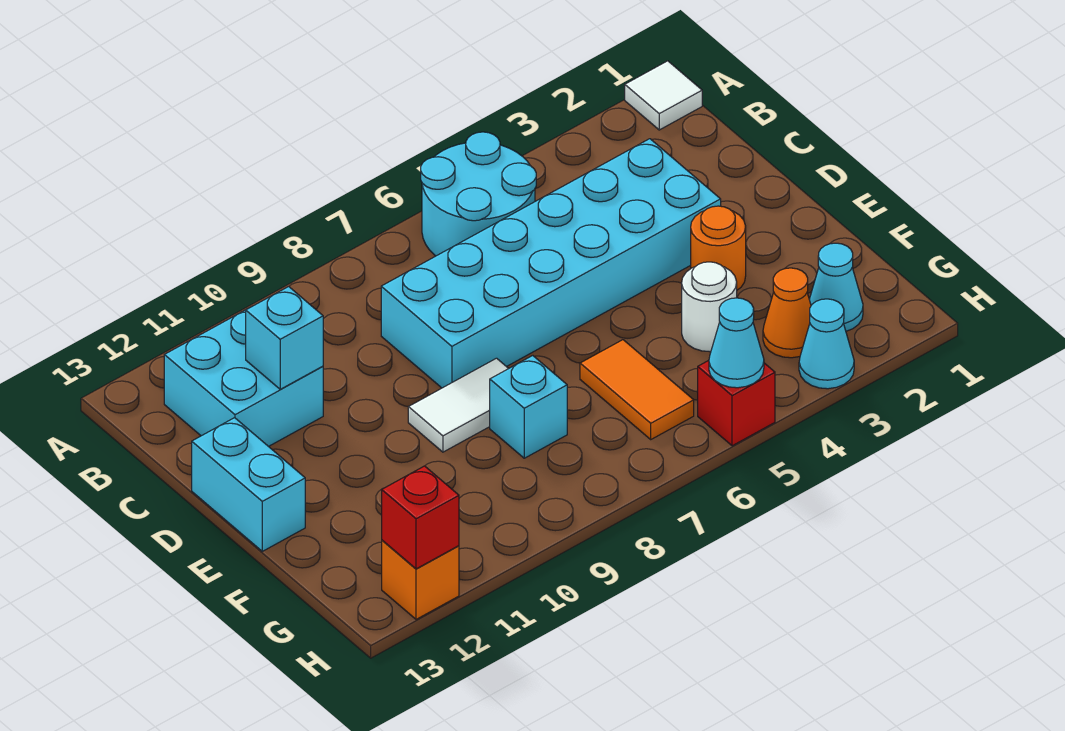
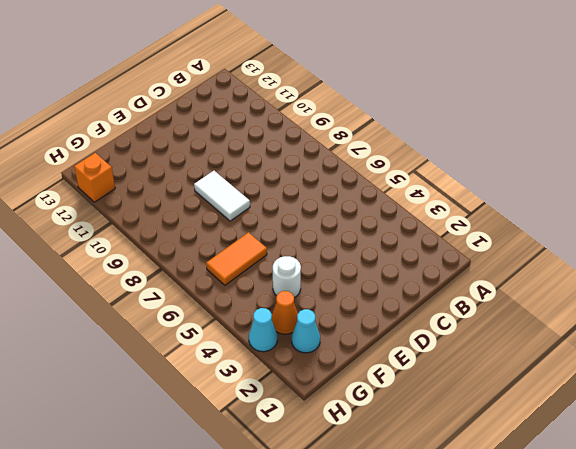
none -> white 1x1 tile [625,61,702,130]
none -> cyan 2x2 round brick [421,132,536,256]
none -> cyan 2x2 brick [164,310,323,447]

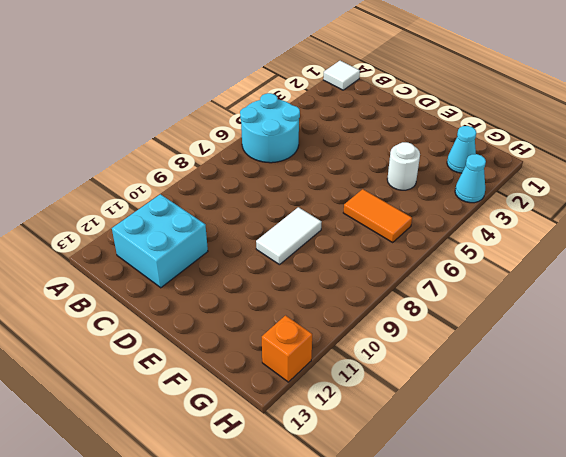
none -> cyan 2x6 brick [381,139,721,388]
none -> cyan 1x2 brick [192,418,305,551]
none -> orange 1x1 round brick [691,206,746,290]

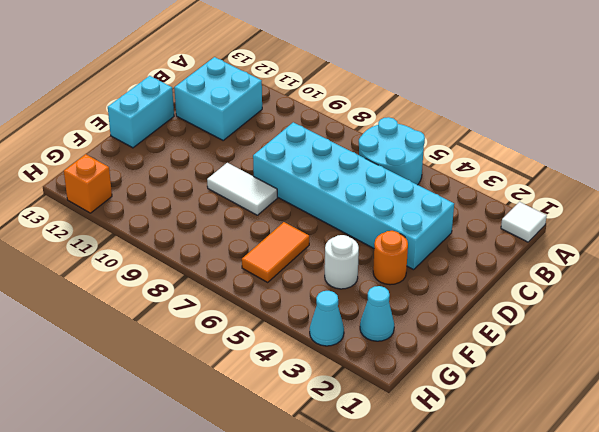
none -> cyan 1x1 brick [490,356,567,458]
none -> orange 1x1 cone [763,268,811,358]
none -> red 1x1 brick [698,360,775,446]

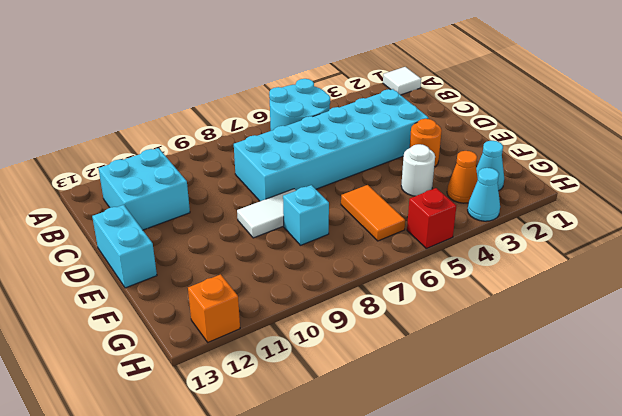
none -> cyan 1x1 brick [246,287,323,389]
none -> cyan 1x1 cone [709,298,764,388]
none -> red 1x1 brick [382,466,459,569]

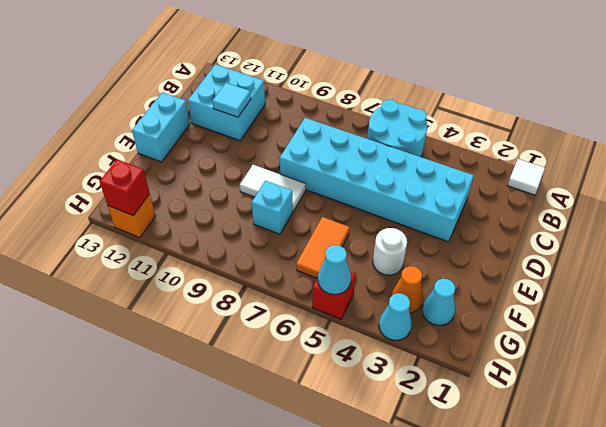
cyan 1x1 tile [212,83,251,117] -> cyan 1x1 brick [246,287,323,389]
none -> orange 1x1 round brick [691,206,746,290]

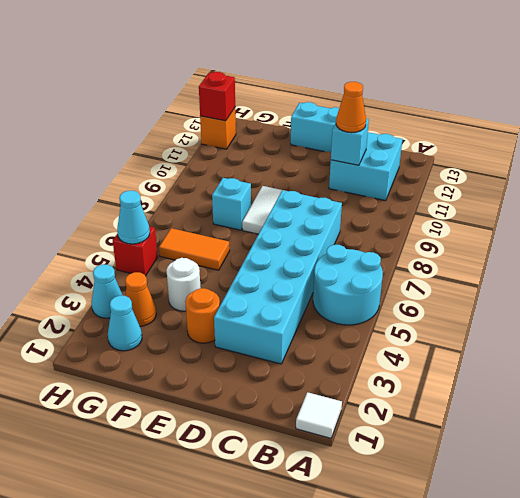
orange 1x1 cone [336,82,366,133] -> none

